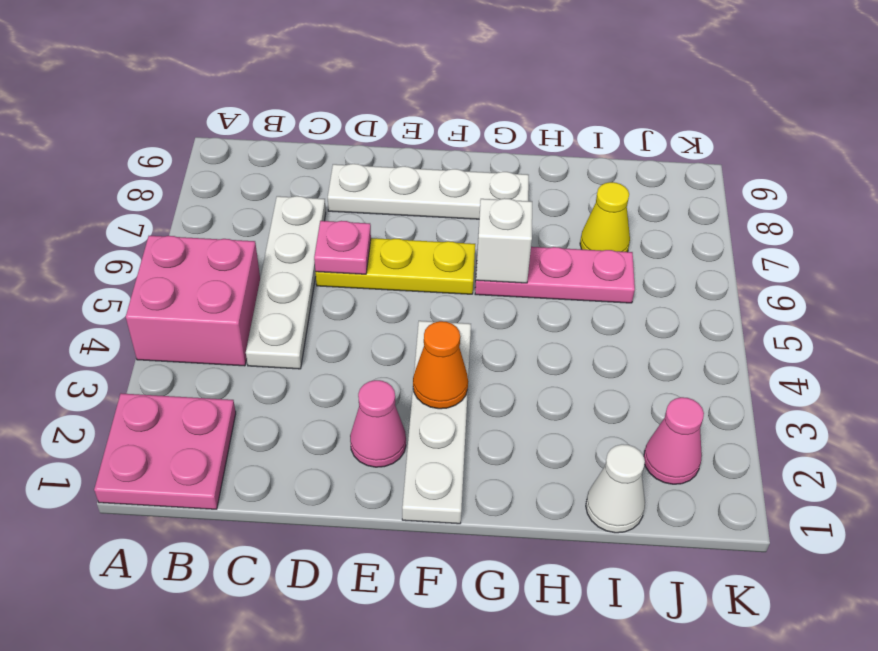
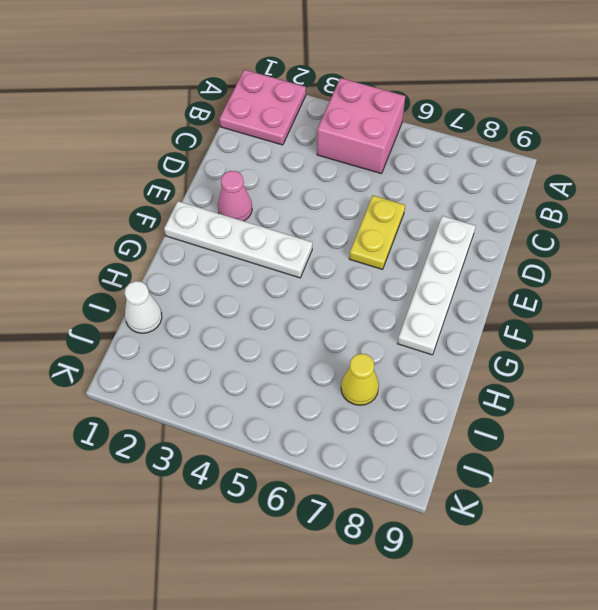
yellow 1x2 plate [349,196,405,269] -> yellow 1x3 plate [316,238,475,294]
none -> white 1x4 plate [246,196,326,369]
none -> pink 1x3 plate [475,247,635,303]
none -> pink 1x1 cone [644,397,704,484]

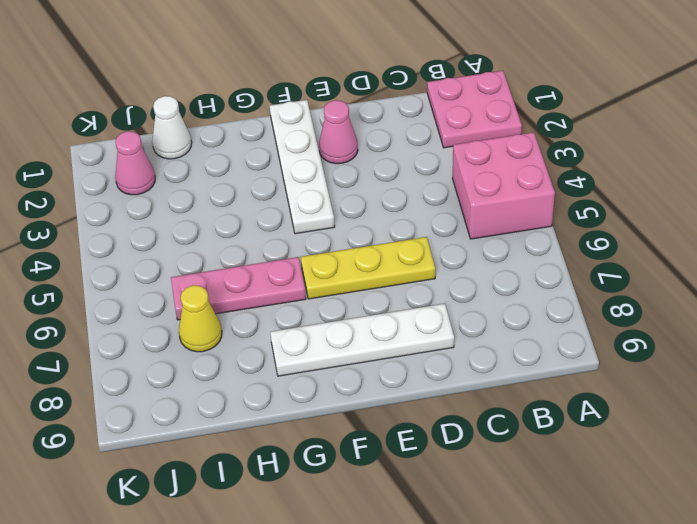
none -> white 1x4 plate [246,196,326,369]
none -> pink 1x1 plate [314,221,371,274]
none -> orange 1x1 cone [413,321,468,409]

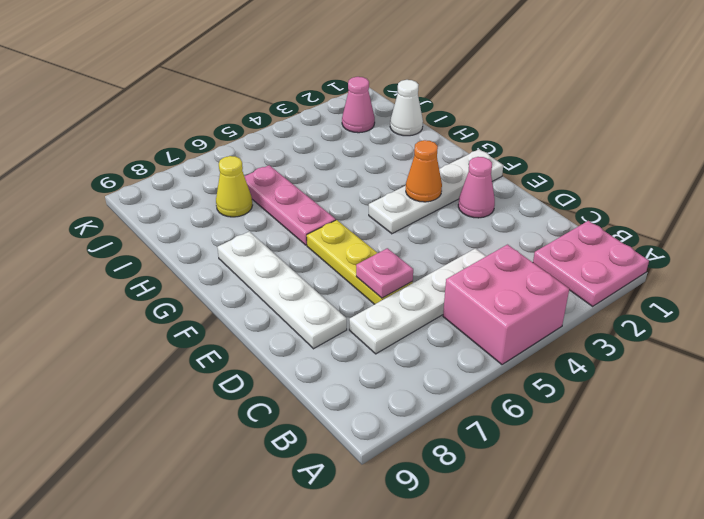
none -> white 1x1 brick [476,198,532,283]

